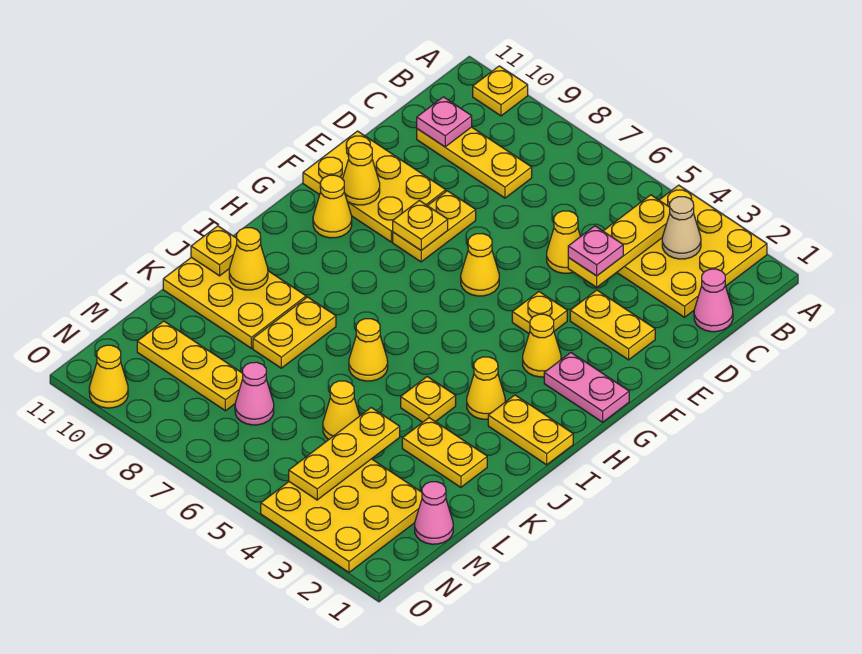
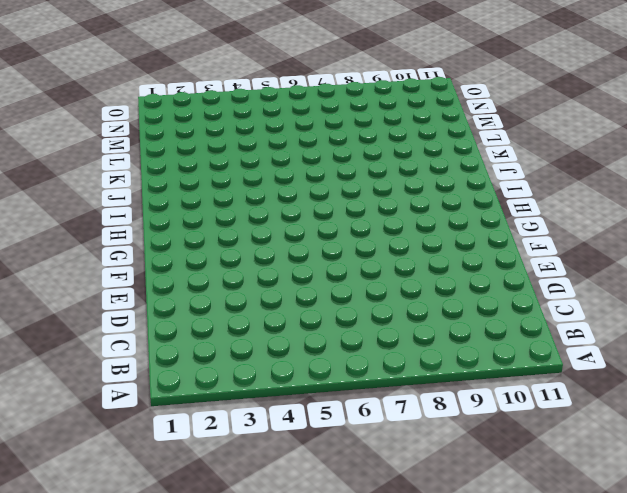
none -> yellow 3x3 plate [617,185,767,317]
none -> yellow 1x1 plate [473,66,528,116]
none -> pink 1x1 cone [694,269,733,332]
none -> yellow 1x3 plate [417,127,532,198]

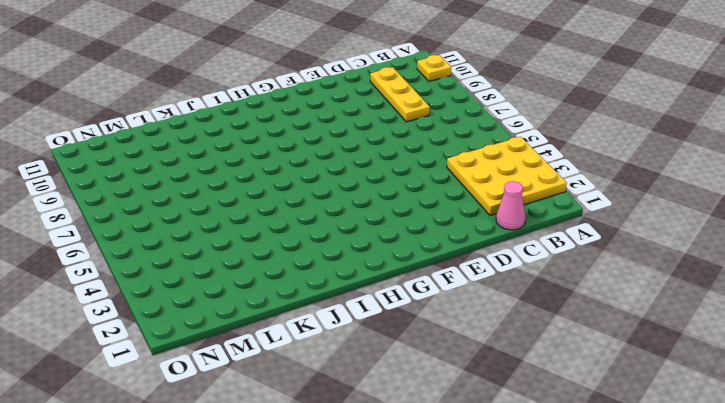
none -> yellow 1x1 cone [547,211,581,273]
none -> yellow 1x2 plate [570,290,655,360]
none -> yellow 1x2 plate [393,191,476,262]
none -> yellow 2x3 plate [303,131,446,242]

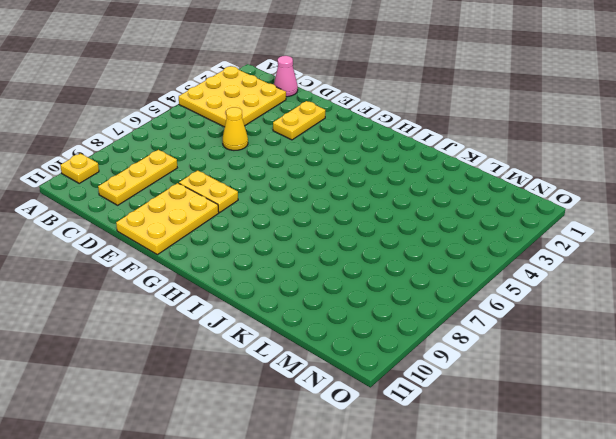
none -> yellow 1x1 plate [512,292,567,333]
none -> yellow 1x1 cone [461,234,499,296]
none -> pink 1x2 plate [544,353,629,422]
none -> yellow 1x1 cone [523,314,561,377]

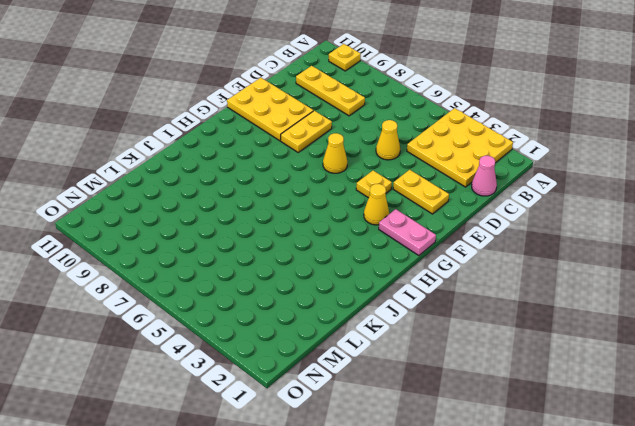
none -> yellow 1x1 cone [313,175,352,238]
none -> yellow 1x2 plate [488,395,573,465]
none -> yellow 1x1 cone [467,357,505,419]
none -> yellow 1x1 plate [401,377,456,422]

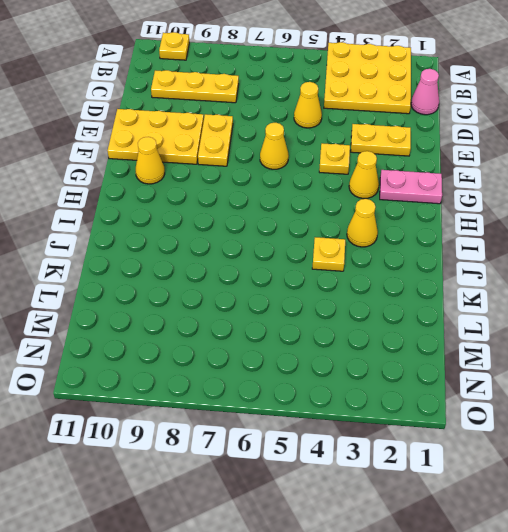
none -> yellow 1x2 plate [488,395,573,465]
none -> yellow 1x1 cone [349,319,388,381]
none -> yellow 1x2 plate [253,297,336,368]
none -> yellow 2x3 plate [163,257,306,348]

